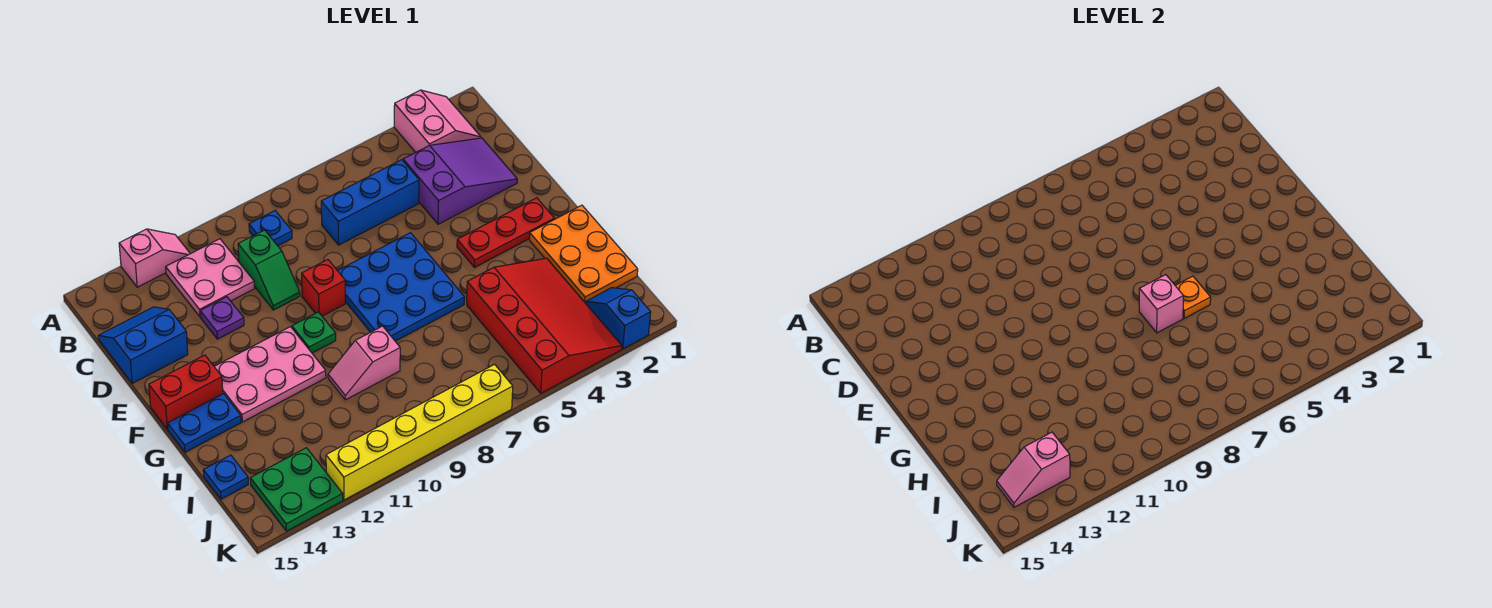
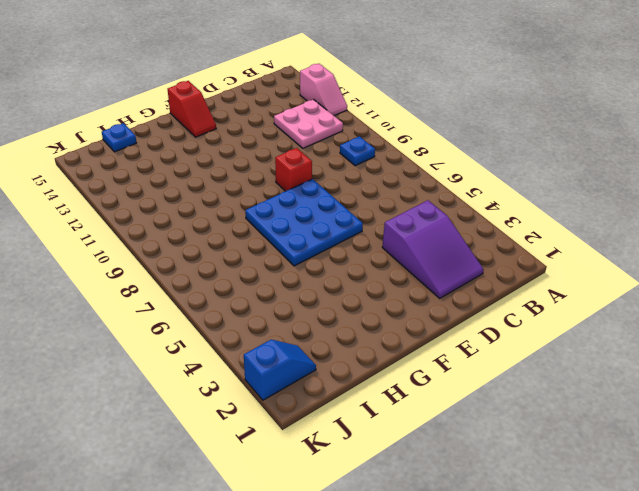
red 1x2 slope [168,81,216,137] -> red 1x2 brick [149,355,223,429]
none -> pink 2x2 slope [394,90,481,152]
none -> blue 1x3 brick [321,160,419,245]
none -> green 1x2 slope [238,230,300,310]

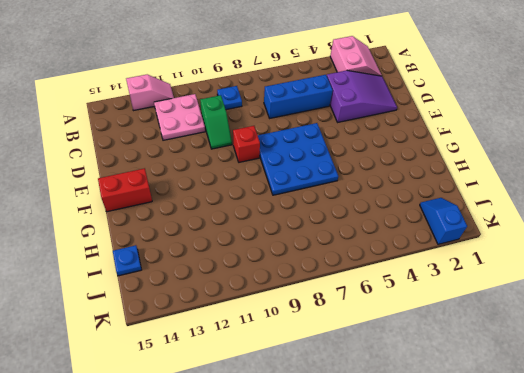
none -> blue 2x2 slope [98,307,188,383]
none -> purple 1x1 plate [200,297,244,339]
none -> red 1x3 plate [457,198,554,267]

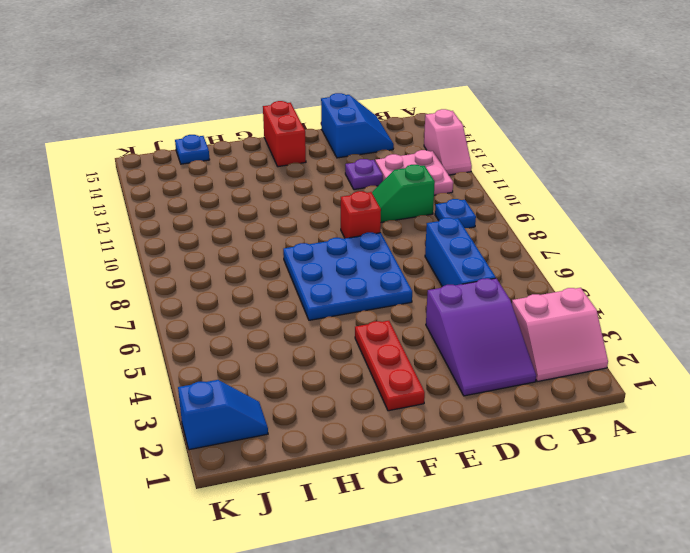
none -> green 1x1 plate [292,312,336,353]
none -> pink 2x3 plate [214,327,326,422]
none -> orange 2x3 plate [529,205,638,303]

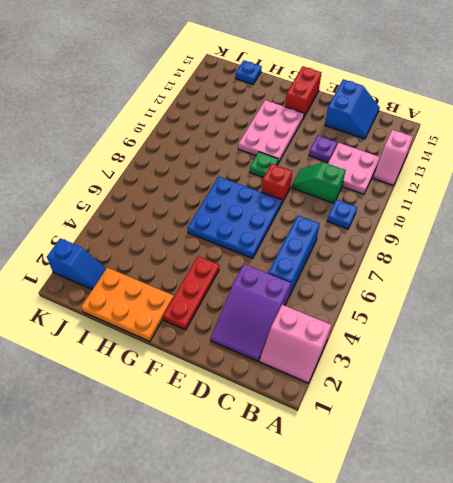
none -> blue 1x2 plate [168,394,241,452]
none -> red 3x4 slope [467,258,622,393]
none -> pink 1x2 slope [328,326,400,400]

